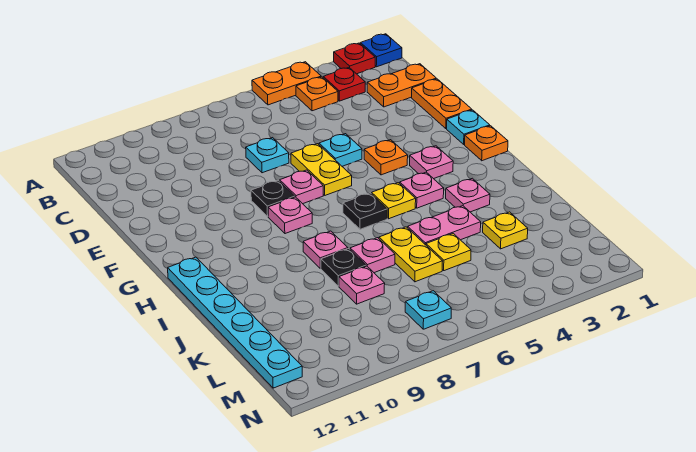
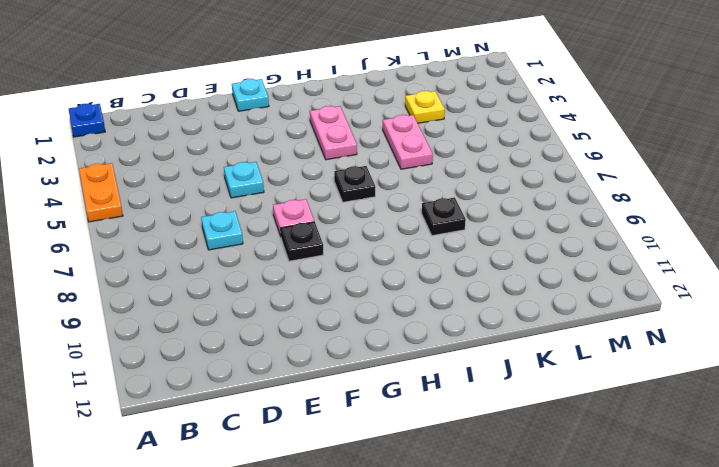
pink 1x2 plate [310,106,357,160] -> pink 1x1 plate [400,172,444,208]
none -> red 1x1 plate [334,43,375,74]
none -> red 1x1 plate [323,68,365,101]
none -> orange 1x1 plate [296,77,338,111]
none -> orange 1x2 plate [367,64,436,107]

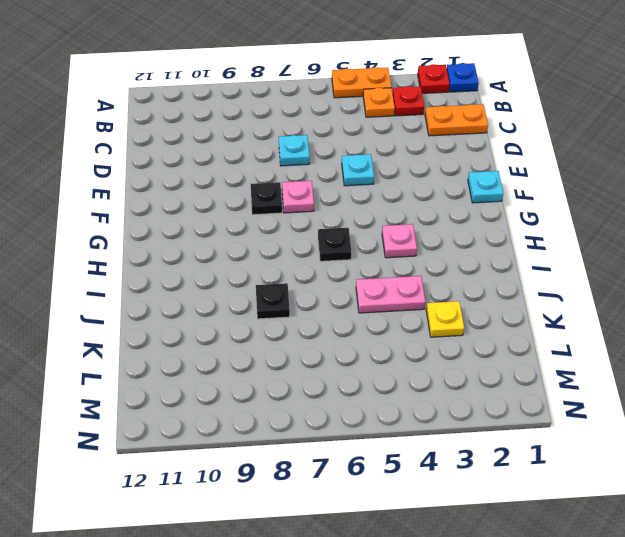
none -> orange 1x2 plate [412,79,472,129]
none -> yellow 1x2 plate [291,144,352,195]
none -> orange 1x1 plate [364,140,408,175]
none -> orange 1x1 plate [465,126,508,161]

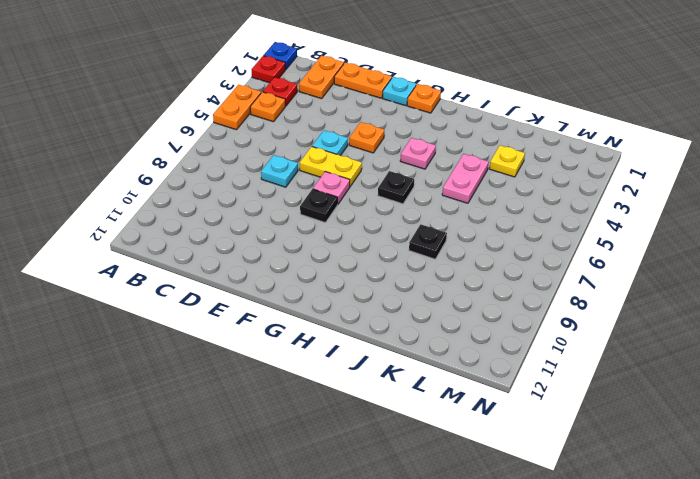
none -> pink 1x1 plate [410,146,453,179]
none -> pink 1x1 plate [268,197,312,234]
none -> yellow 1x1 plate [372,183,416,219]
none -> cyan 1x6 plate [168,257,302,388]

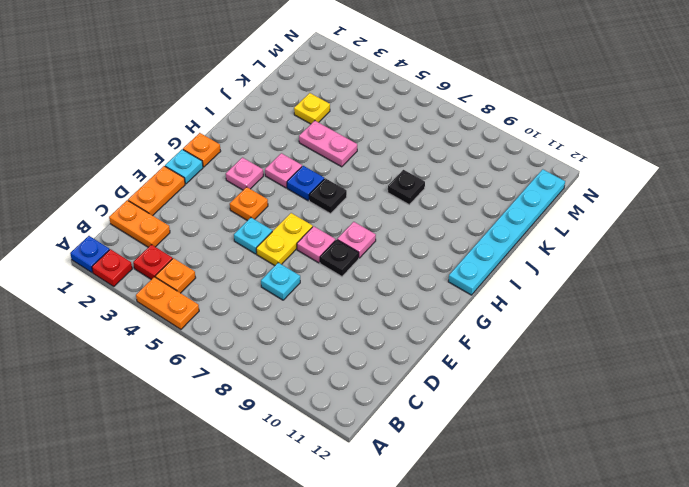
blue 1x1 plate [287,166,324,201] -> yellow 1x1 plate [372,183,416,219]
none -> pink 1x1 plate [446,178,490,212]
none -> pink 1x1 plate [303,231,348,268]
none -> yellow 1x2 plate [379,227,443,282]
none -> pink 1x1 plate [350,238,395,273]

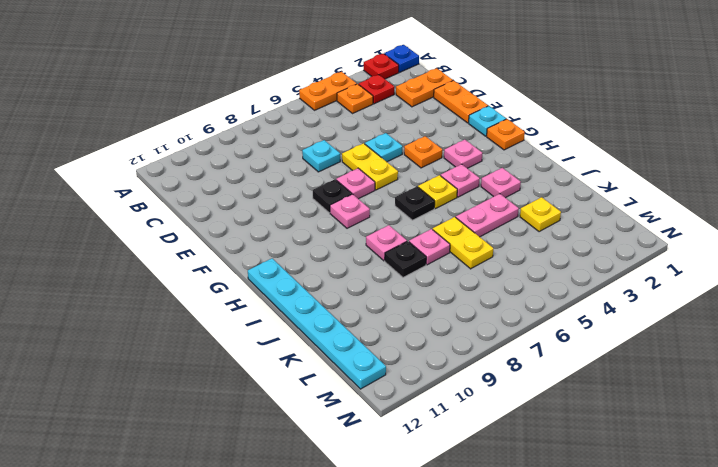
none -> yellow 1x1 plate [426,234,471,271]
none -> pink 1x1 plate [339,266,385,304]
none -> cyan 1x1 plate [405,291,451,329]

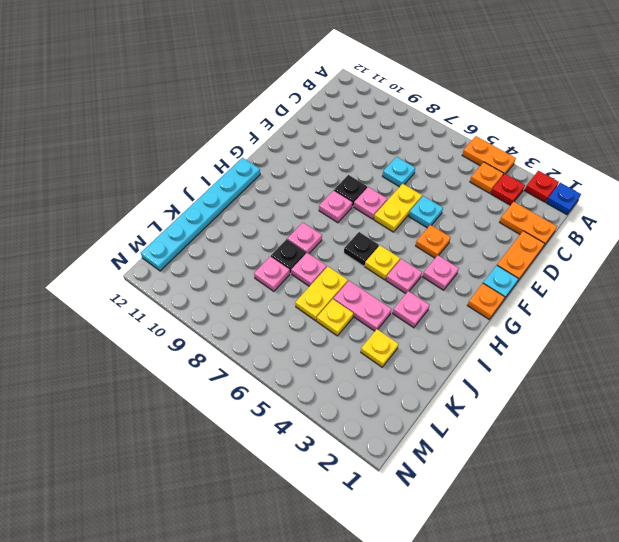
none -> cyan 1x1 plate [405,291,451,329]

